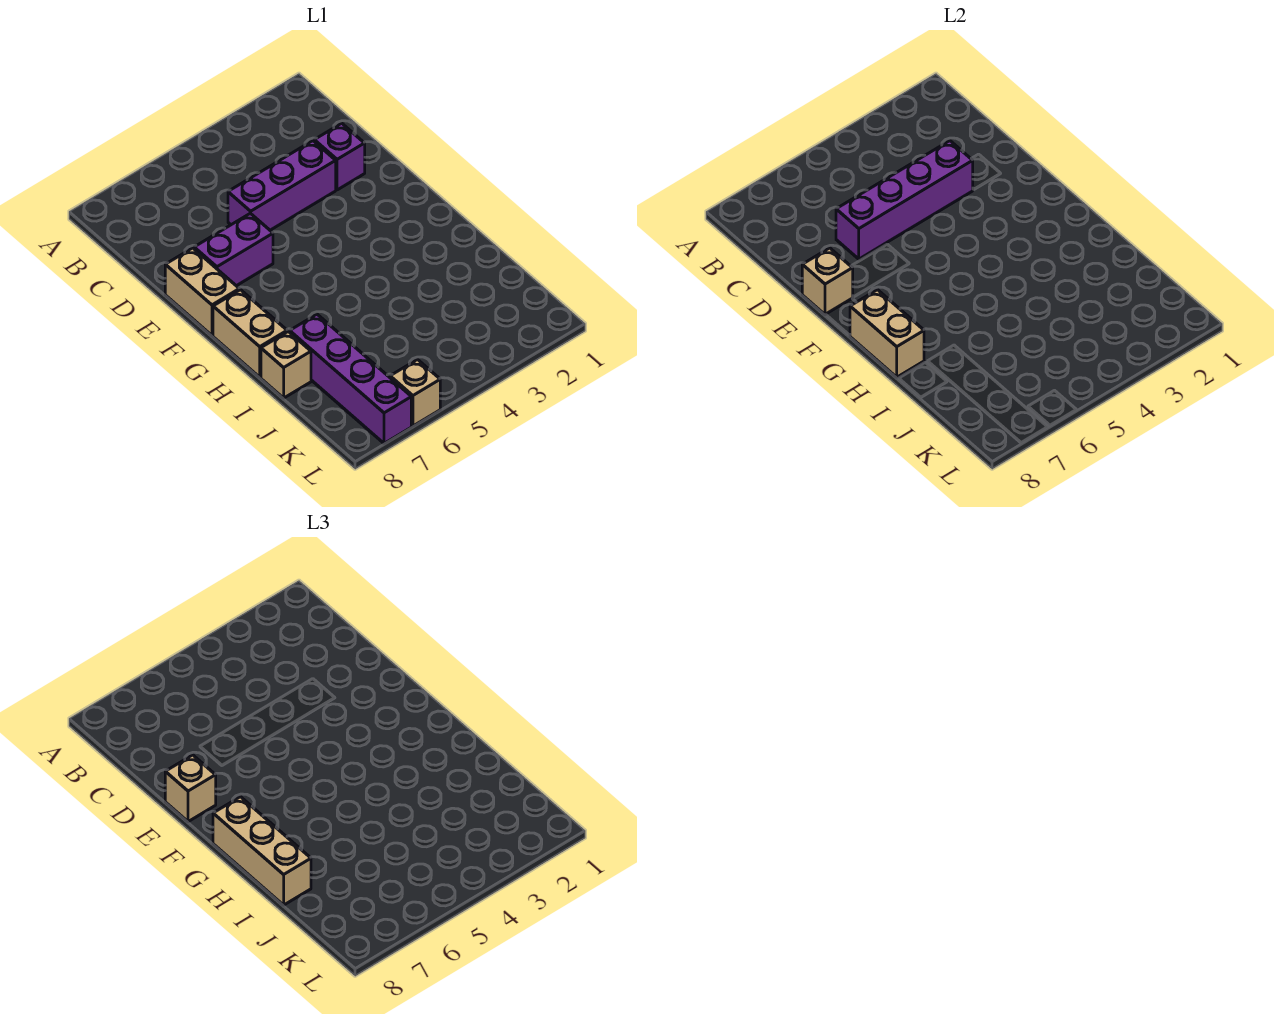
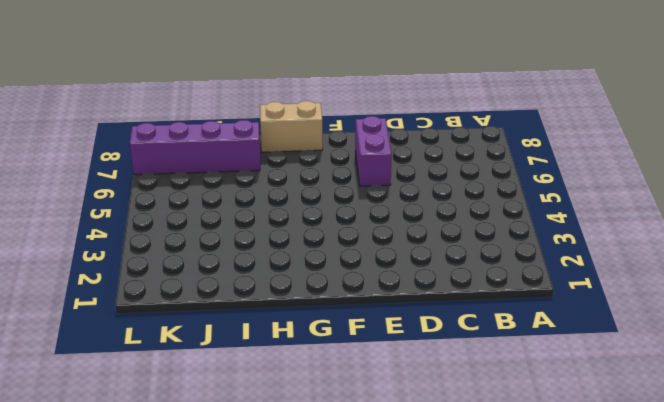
none -> purple 1x1 brick [314,123,365,190]
none -> purple 1x3 brick [228,141,336,230]
none -> tan 1x2 brick [165,248,239,335]

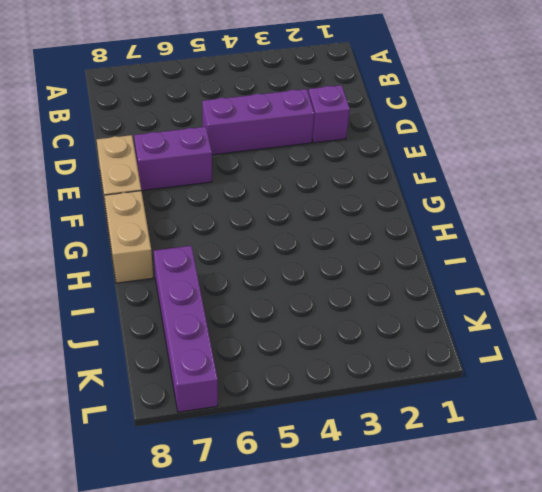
none -> tan 1x1 brick [261,332,311,398]
none -> tan 1x1 brick [390,360,440,426]
none -> purple 1x4 brick [836,141,973,259]

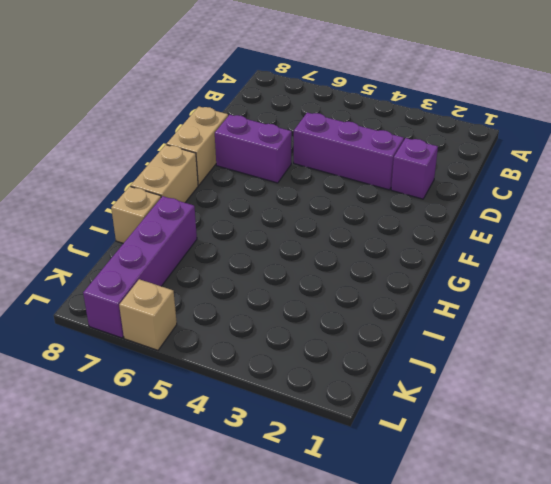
none -> purple 1x4 brick [836,141,973,259]
none -> tan 1x1 brick [802,248,853,315]
none -> tan 1x2 brick [850,290,924,377]

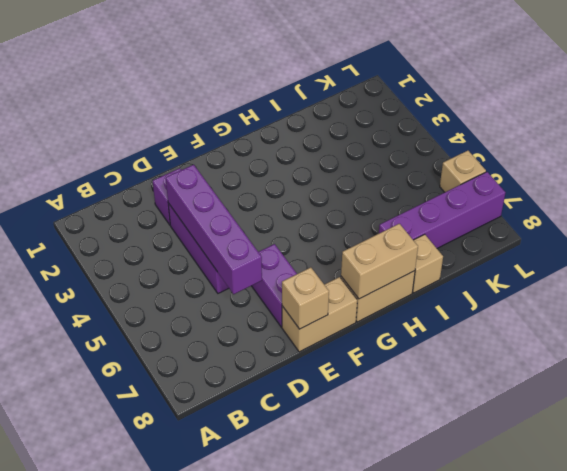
none -> tan 1x1 brick [165,755,216,822]
none -> tan 1x3 brick [213,797,311,905]

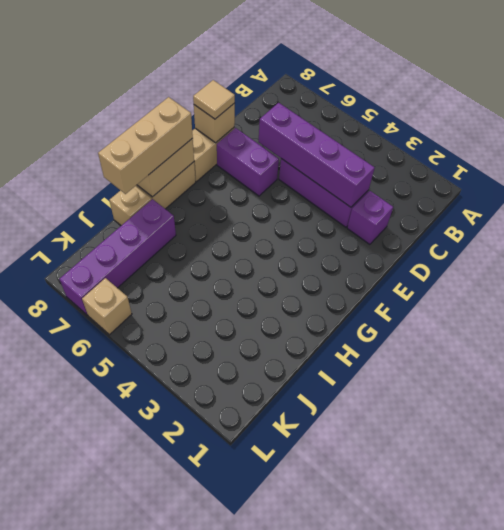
tan 1x1 tile [193,80,235,119] -> tan 1x1 brick [165,755,216,822]

